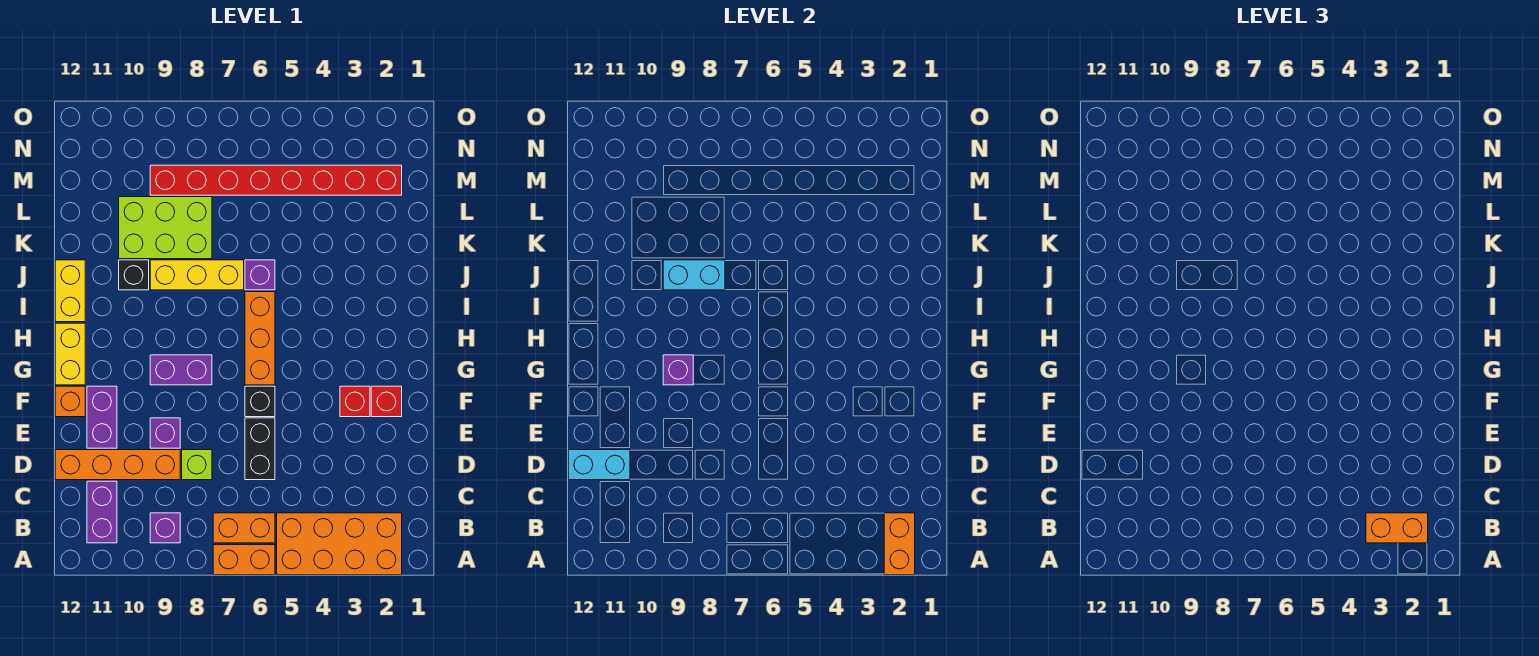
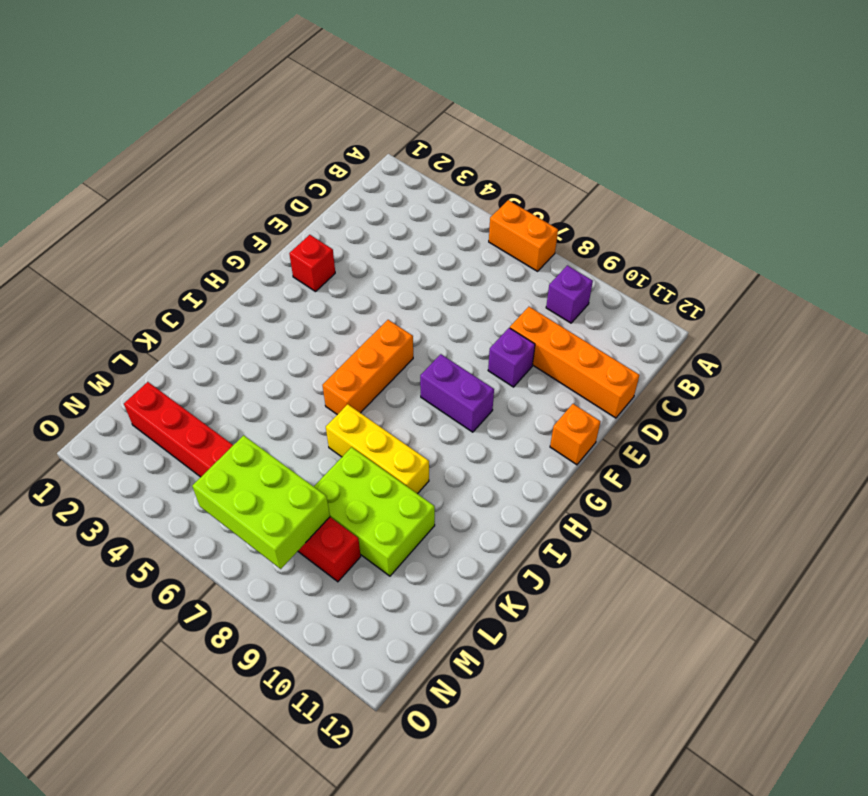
lime 2x3 brick [192,435,330,569] -> none
none -> orange 2x4 brick [277,513,402,575]
none -> orange 1x2 brick [213,513,275,543]
none -> purple 1x2 brick [87,481,117,543]

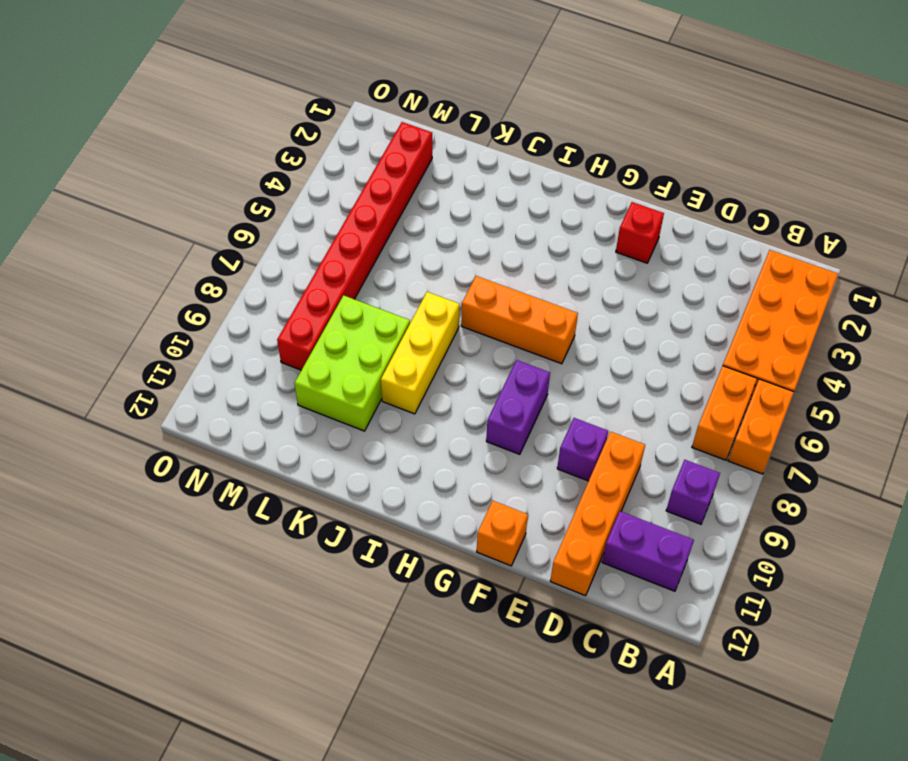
none -> black 1x2 brick [245,418,275,480]
none -> lime 1x1 brick [182,450,212,480]
none -> purple 1x2 brick [87,386,117,448]

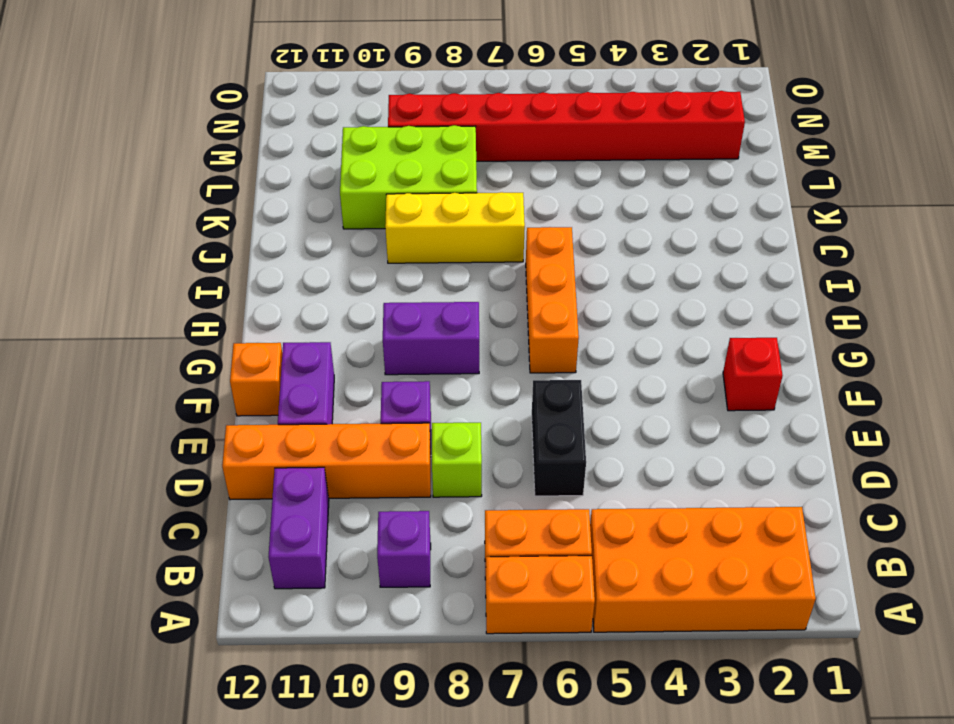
none -> red 1x1 brick [340,386,370,417]
none -> black 1x1 brick [245,386,275,417]
none -> yellow 1x2 brick [55,323,85,385]

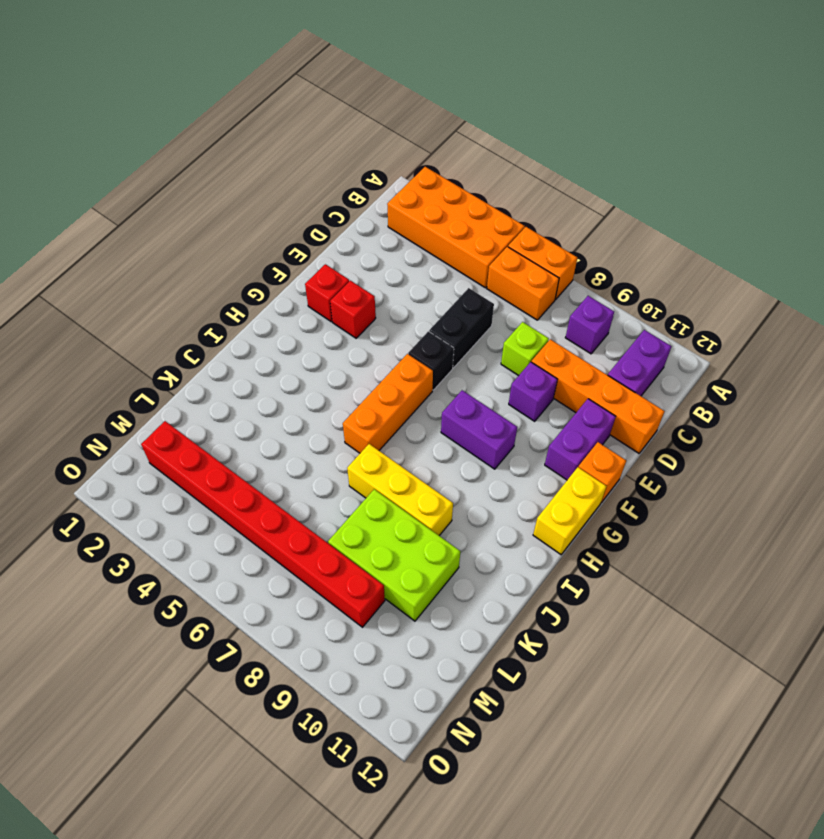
none -> yellow 1x2 brick [55,260,85,322]
none -> purple 1x1 brick [245,260,275,290]
none -> black 1x1 brick [119,260,149,290]

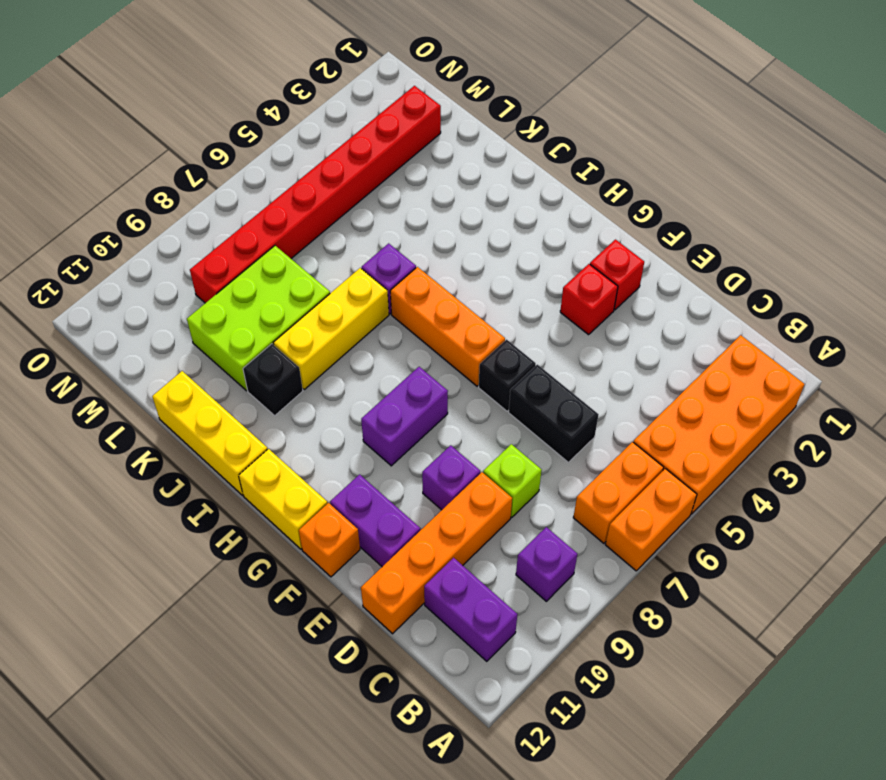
yellow 1x3 brick [152,371,267,495] -> yellow 1x2 brick [55,260,85,322]
none -> orange 1x2 brick [884,513,915,575]
none -> cyan 1x2 brick [568,450,630,480]
none -> purple 1x1 brick [663,355,693,385]

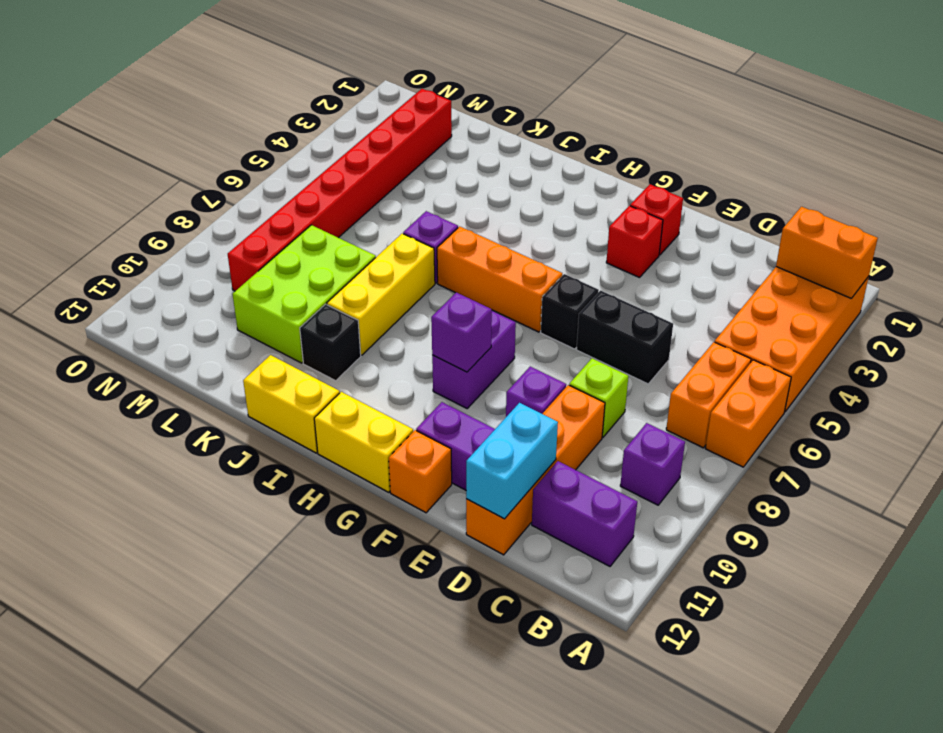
none -> cyan 1x2 brick [663,260,725,290]
none -> orange 1x2 brick [1366,513,1428,543]

